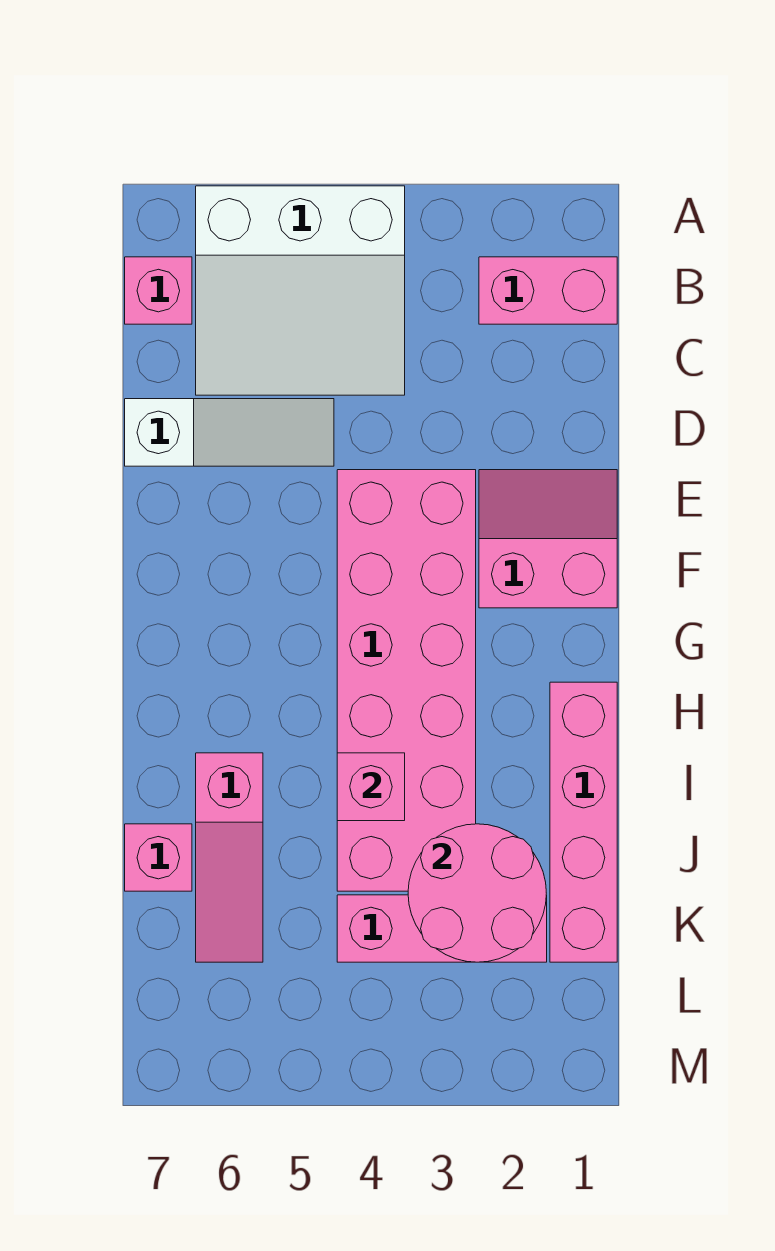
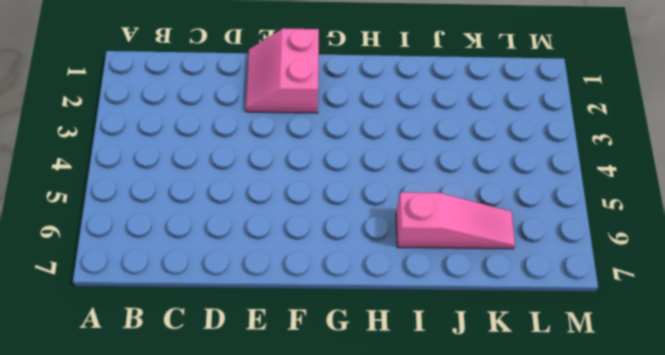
none -> white 3x3 slope [196,186,405,395]
none -> pink 1x2 brick [479,257,617,324]
none -> pink 1x1 brick [125,257,192,324]

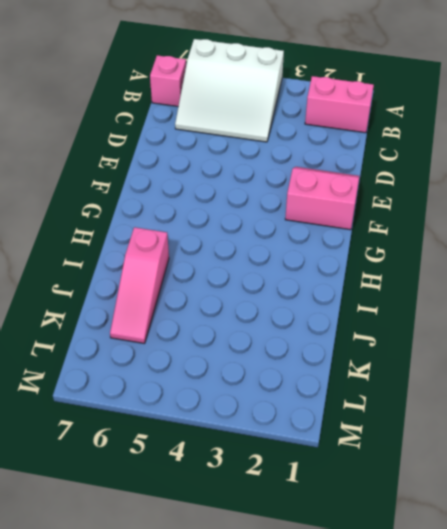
none -> white 1x3 slope [125,399,334,466]
none -> pink 2x6 brick [337,470,476,891]
none -> pink 1x4 brick [550,682,617,962]

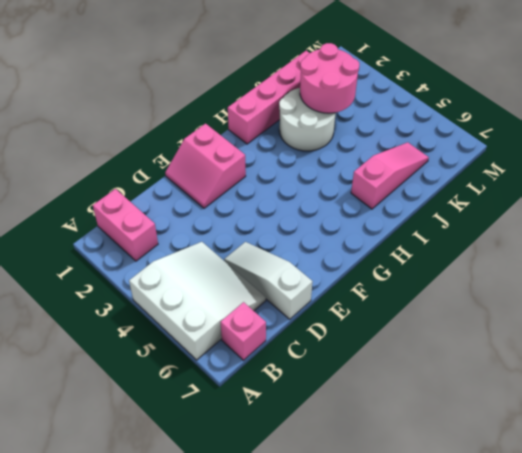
white 2x2 round brick [279,88,336,151] -> pink 2x6 brick [337,470,476,891]
none -> pink 1x1 brick [125,824,192,891]
none -> pink 1x3 brick [337,895,547,962]
none -> pink 1x1 brick [337,753,405,821]

